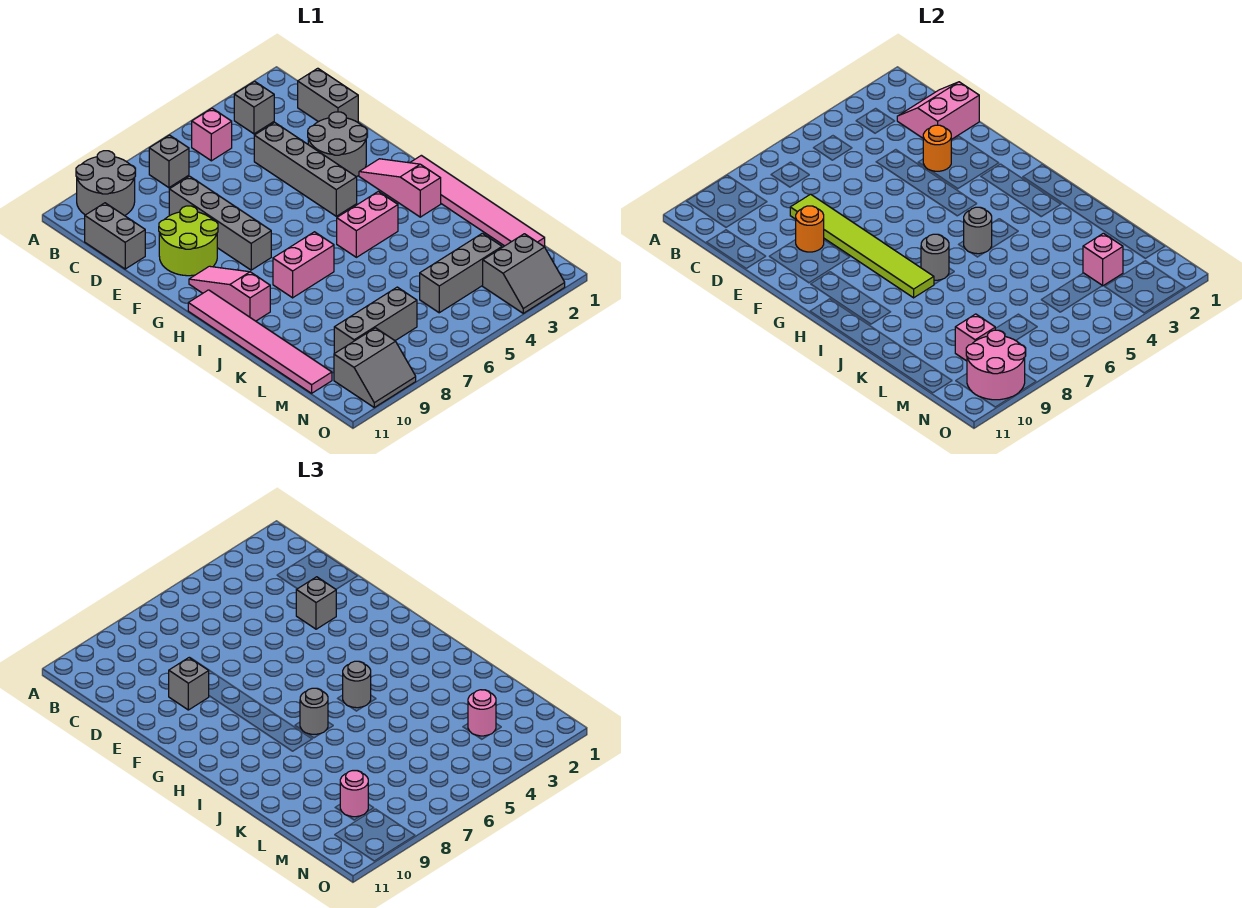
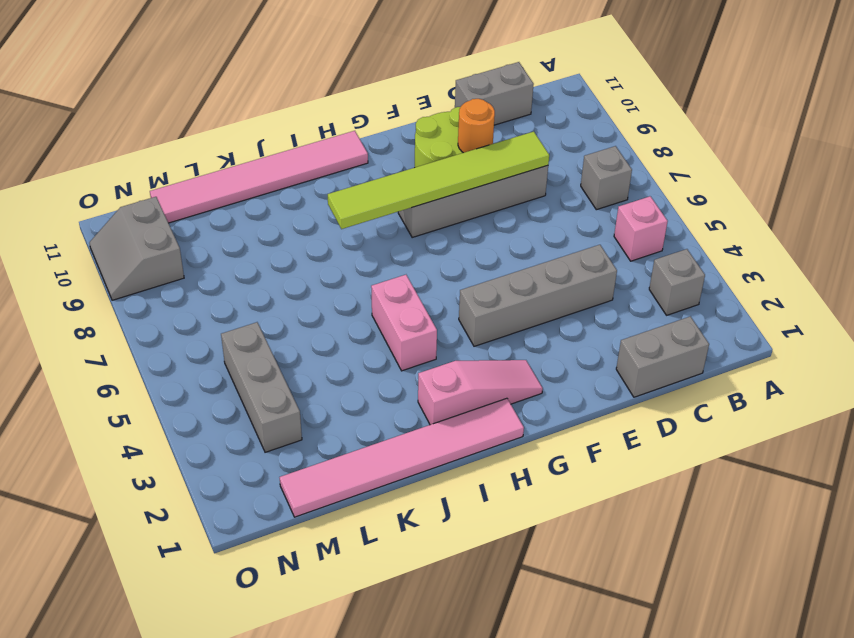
none -> grey 2x2 round brick [76,151,135,216]
none -> grey 2x2 round brick [308,112,367,177]
none -> pink 1x3 slope [189,266,270,321]
none -> pink 1x2 brick [273,232,334,298]

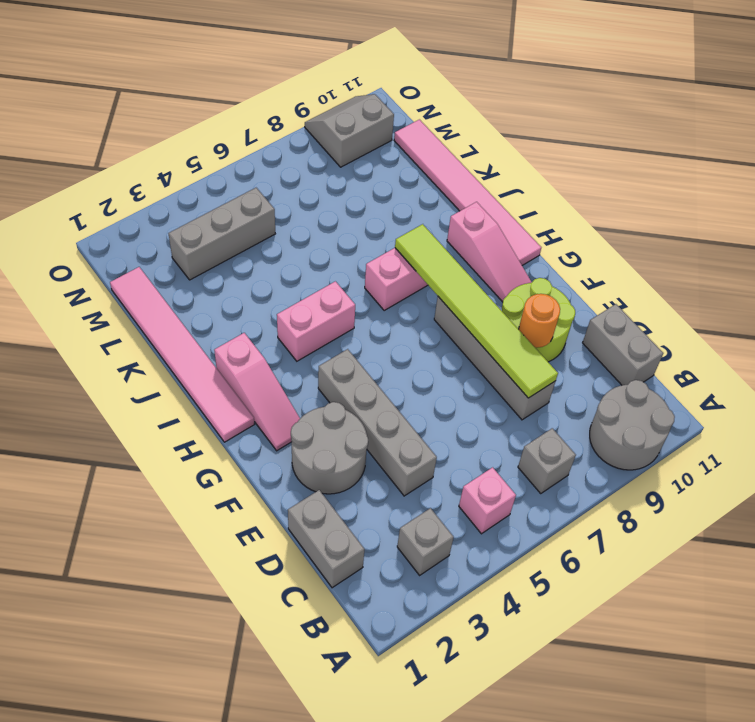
none -> grey 1x3 brick [334,287,417,353]
none -> grey 2x2 slope [483,234,565,313]
none -> pink 2x2 slope [897,82,979,140]
none -> orange 1x1 round brick [923,125,951,171]

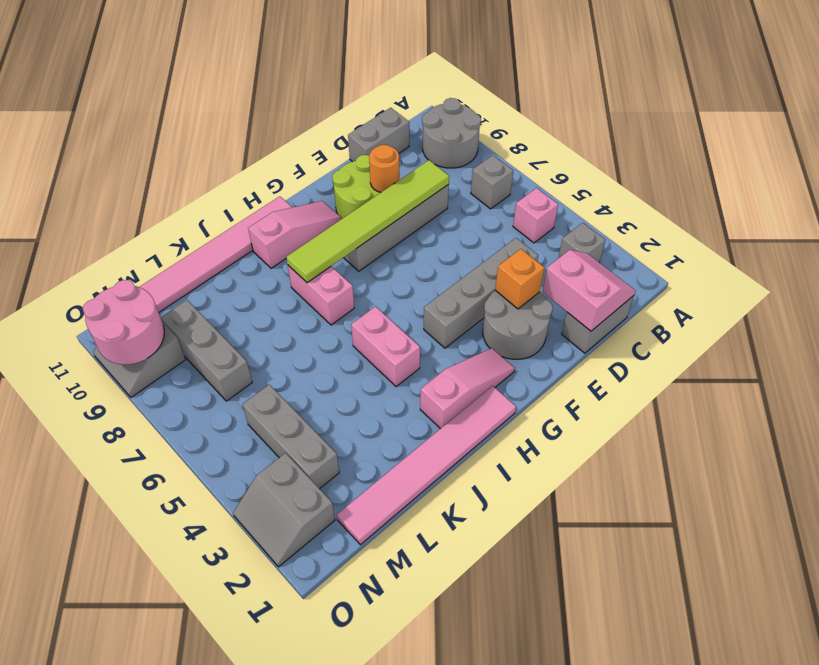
orange 1x1 brick [495,249,544,309] -> orange 1x1 round brick [923,125,951,171]
none -> grey 1x1 round brick [964,207,992,254]
none -> grey 1x1 round brick [921,234,949,280]
none -> pink 1x1 brick [1083,233,1123,286]
none -> pink 1x1 brick [955,314,995,361]

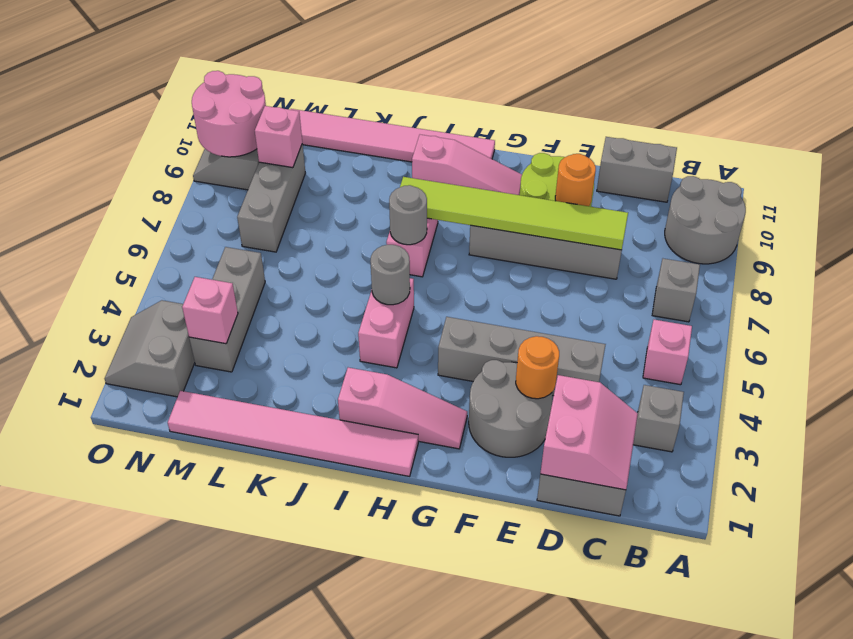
none -> grey 1x1 brick [296,577,336,629]
none -> grey 1x1 brick [169,658,209,710]
none -> grey 1x1 round brick [343,661,371,708]
none -> grey 1x1 round brick [300,688,328,734]

